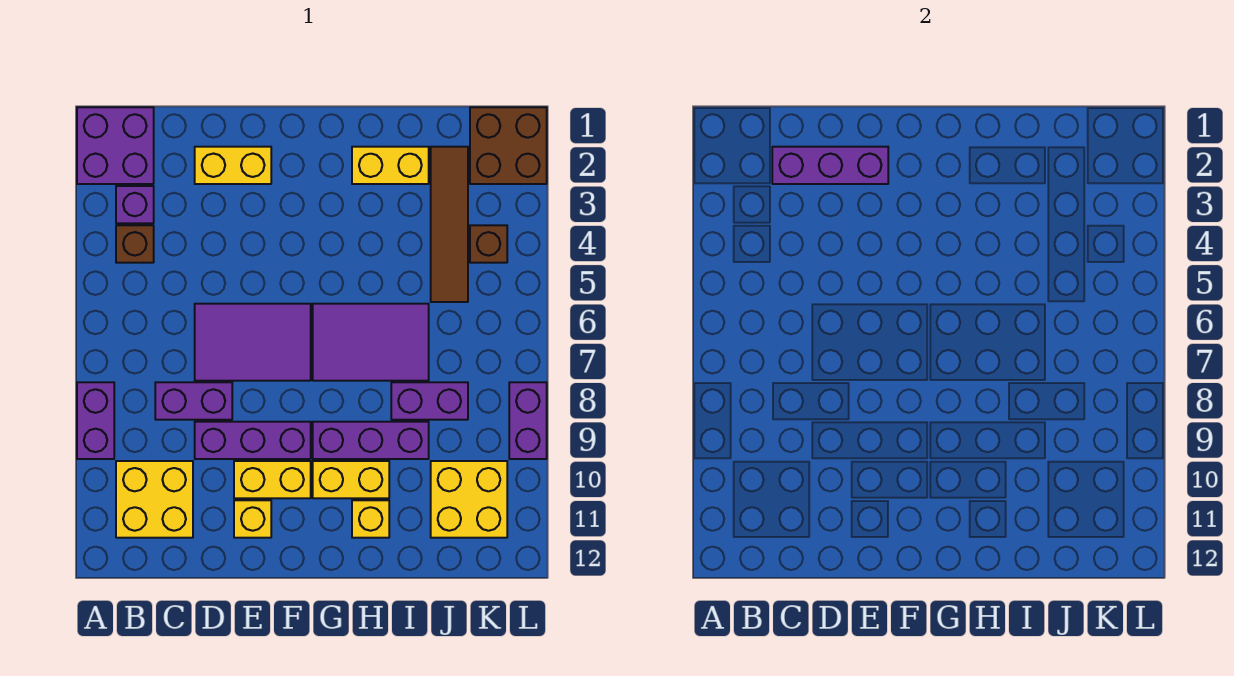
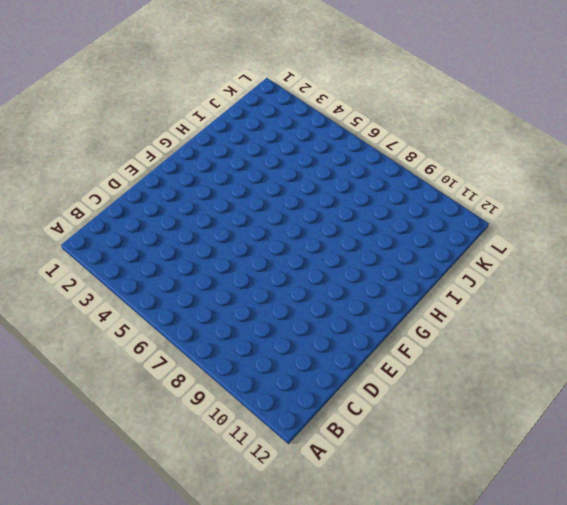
none -> purple 2x2 brick [77,107,154,184]
none -> purple 1x2 brick [77,382,114,459]
none -> purple 1x1 brick [116,186,154,223]

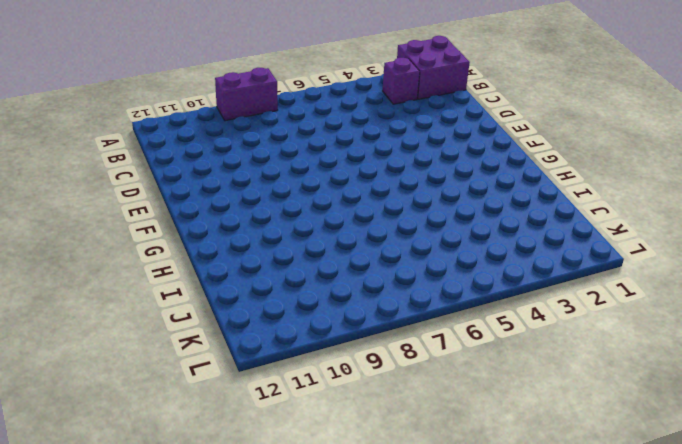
none -> brown 1x1 brick [116,225,154,263]
none -> yellow 2x2 brick [116,461,193,538]
none -> purple 1x2 brick [155,382,232,420]

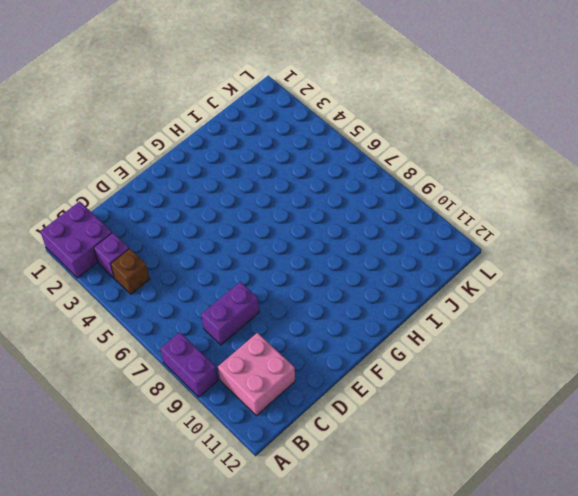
pink 2x2 brick [218,333,295,415] -> yellow 2x2 brick [116,461,193,538]
none -> yellow 1x2 brick [195,147,271,184]
none -> purple 2x3 tile [195,304,311,381]
none -> purple 1x3 brick [195,422,311,459]

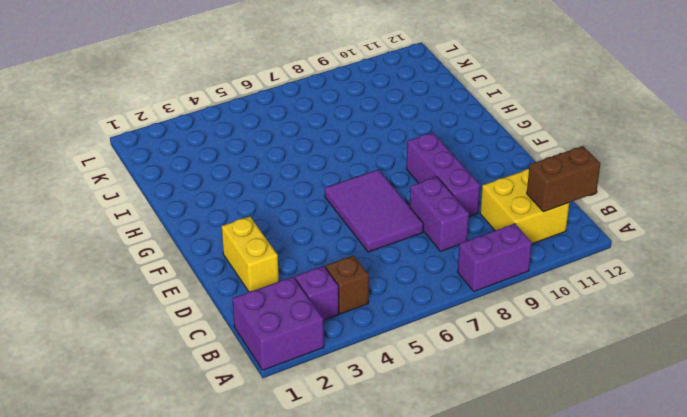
brown 1x2 brick [527,146,600,212] -> none
none -> yellow 1x2 brick [234,461,311,498]
none -> yellow 1x1 brick [234,500,271,538]
none -> purple 2x3 tile [313,304,429,381]

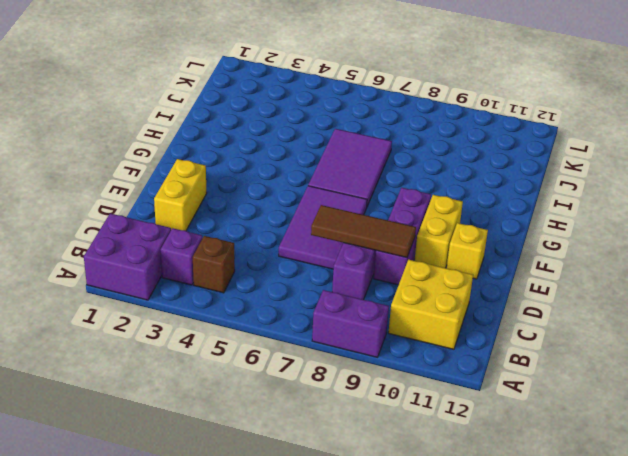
brown 1x3 tile [311,205,416,258] -> none
none -> purple 1x3 brick [313,422,429,459]
none -> yellow 1x2 brick [313,461,389,498]
none -> yellow 1x2 brick [352,147,429,184]

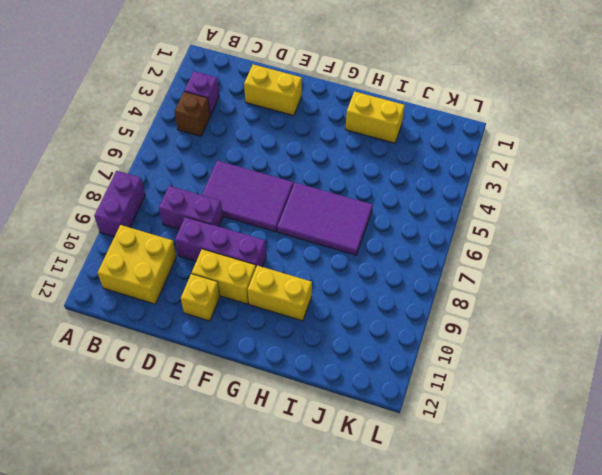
none -> purple 2x2 brick [77,107,154,184]
none -> purple 1x3 brick [313,422,429,459]
none -> yellow 1x1 brick [352,500,389,538]

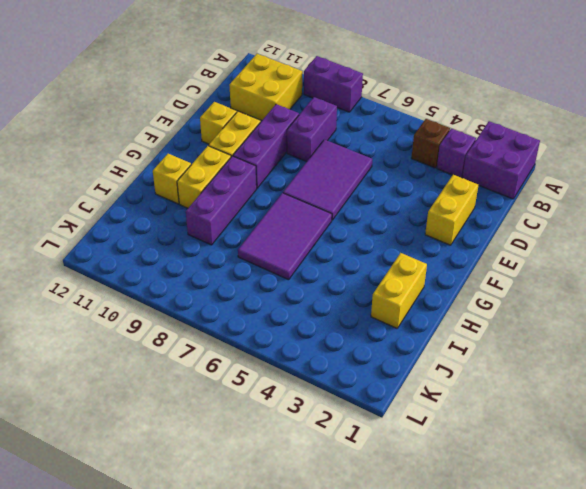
none -> purple 1x2 brick [391,382,468,420]
none -> brown 1x4 tile [431,147,468,302]
none -> yellow 2x2 brick [431,461,507,538]

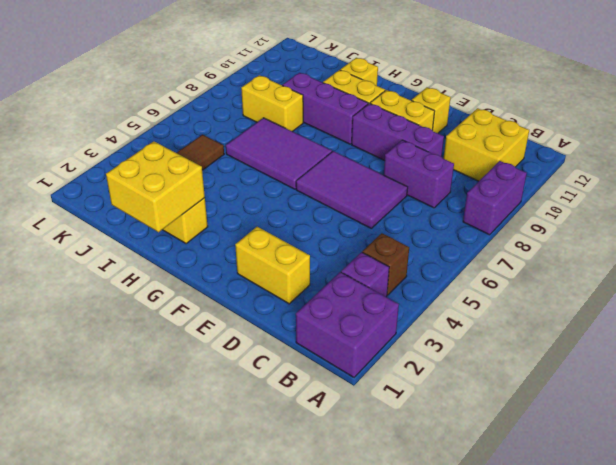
yellow 2x2 brick [106,141,205,232] -> yellow 2x2 brick moved to [431,461,507,538]
yellow 1x2 brick [241,75,303,132] -> purple 1x2 brick [391,382,468,420]
none -> brown 2x2 brick [470,107,547,184]
none -> brown 1x1 brick [470,225,507,263]
none -> purple 1x2 brick [509,382,547,459]

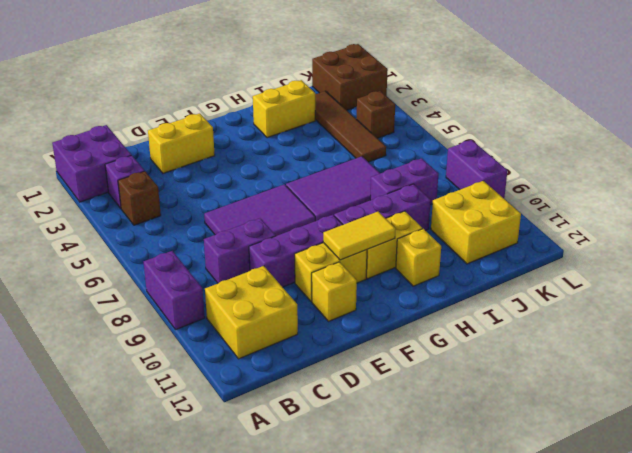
yellow 1x2 tile [323,212,396,260] -> none
none -> purple 1x3 brick [772,147,888,184]

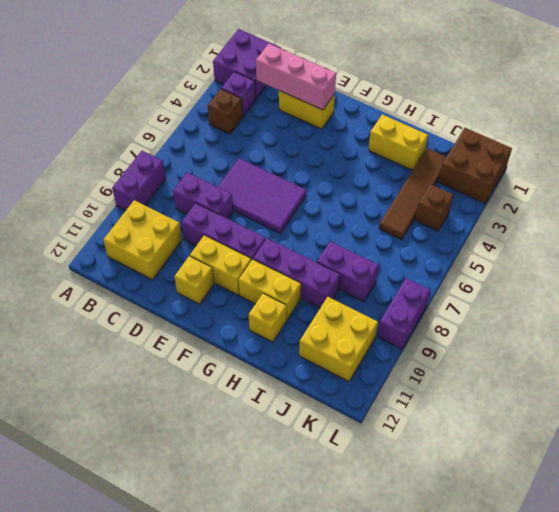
pink 1x3 brick [256,44,336,110] -> purple 1x3 brick [772,147,888,184]
none -> purple 2x3 tile [313,304,429,381]

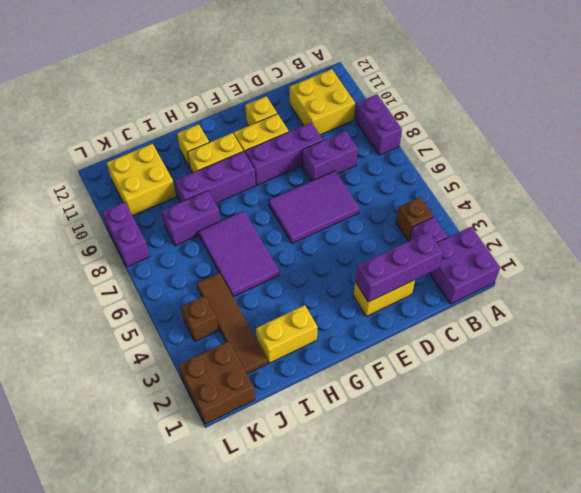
purple 2x3 tile [198,211,279,297] -> purple 2x3 tile turned to [313,304,429,381]

